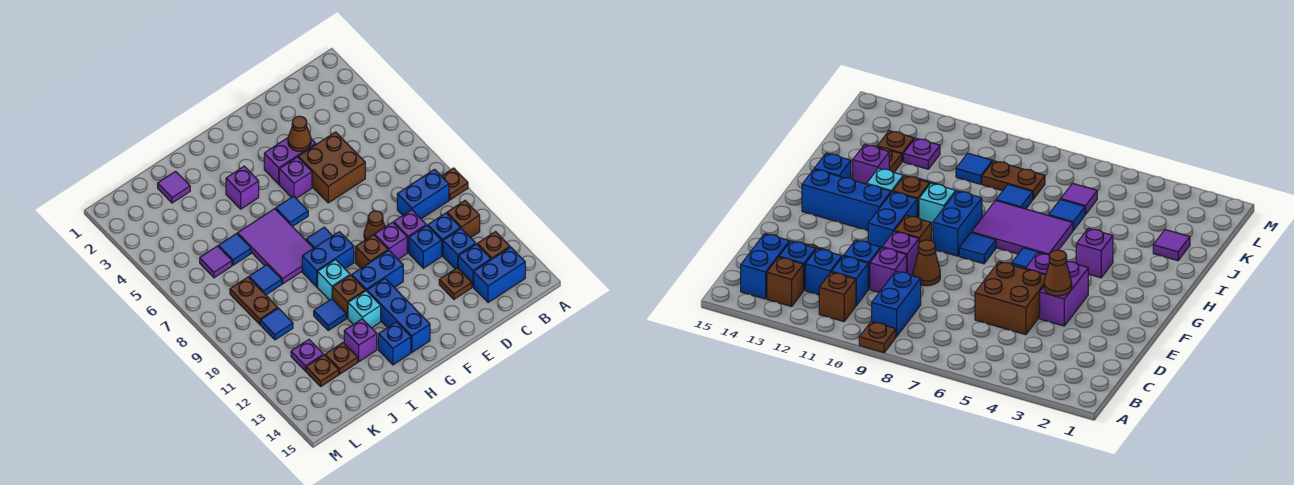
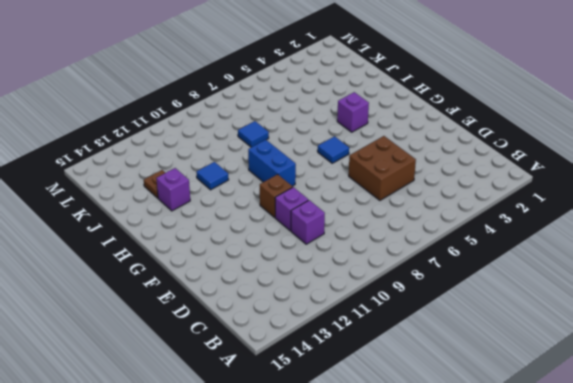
none -> brown 1x1 plate [442,168,468,200]
none -> blue 1x2 brick [397,169,449,219]
none -> brown 1x1 brick [447,201,480,238]
none -> brown 1x1 brick [477,232,510,260]

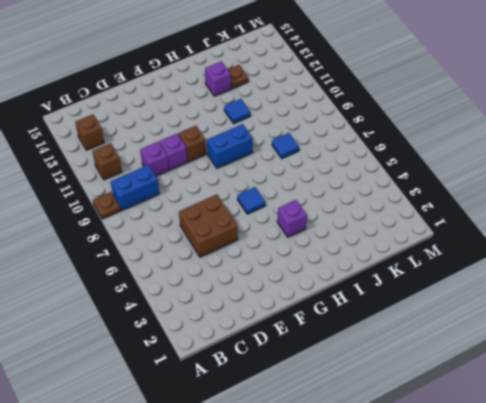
none -> blue 1x2 brick [474,247,525,303]
none -> blue 1x1 brick [428,213,461,256]
none -> blue 1x1 brick [443,229,476,269]
none -> blue 1x1 brick [458,244,491,287]

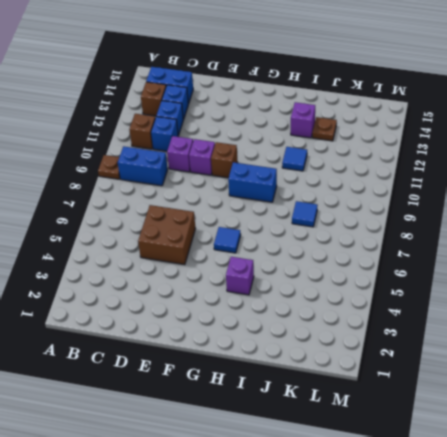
none -> blue 1x1 brick [409,225,442,268]
none -> brown 1x1 plate [439,268,472,299]
none -> purple 1x2 brick [264,138,316,184]
none -> brown 1x1 cone [364,211,385,240]

